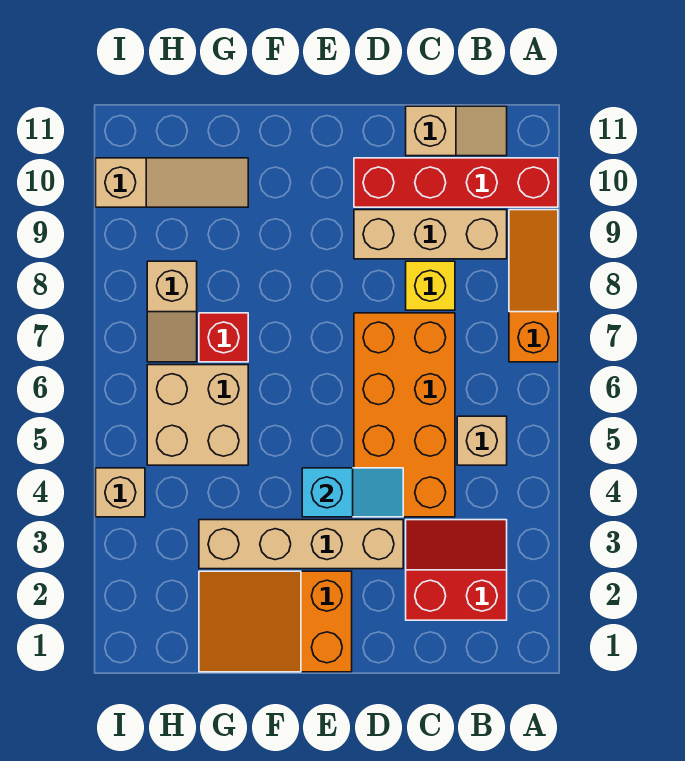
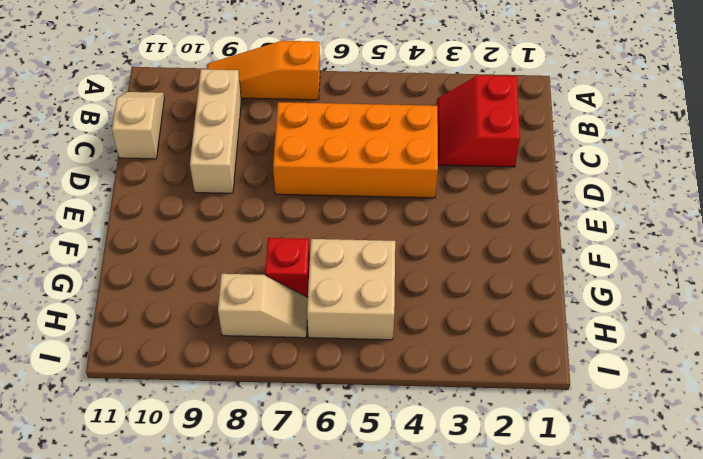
none -> red 1x4 brick [354,158,558,207]
none -> tan 1x1 brick [457,416,507,465]
none -> yellow 1x1 brick [406,261,455,310]

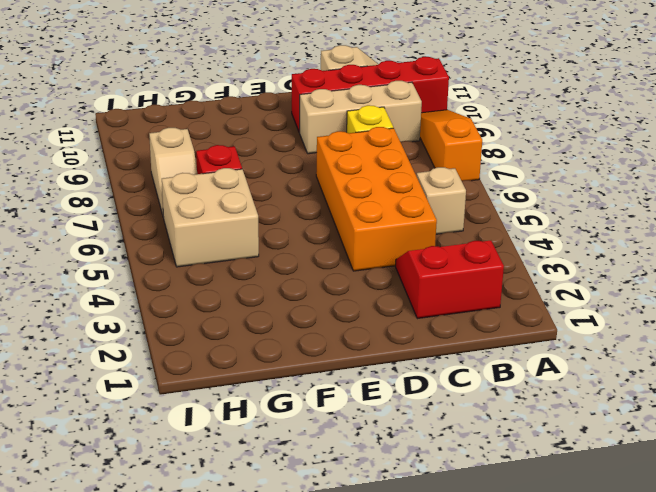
none -> tan 1x4 brick [199,520,403,569]
none -> orange 2x3 slope [199,571,352,672]
none -> tan 1x3 slope [96,158,248,207]

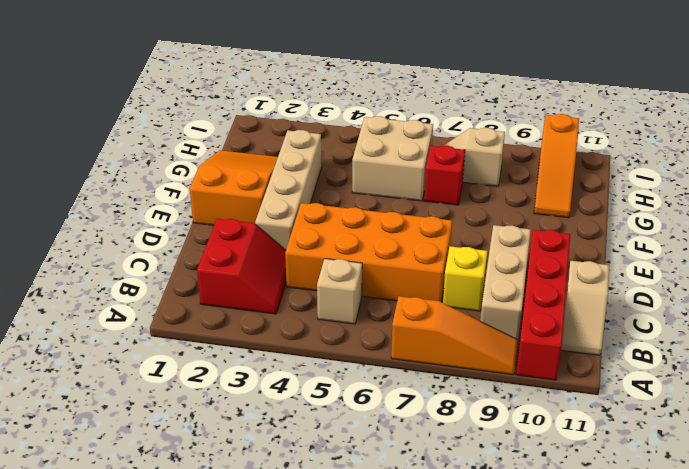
orange 1x3 slope [534,114,579,218] -> tan 1x3 slope [96,158,248,207]
none -> tan 1x1 brick [96,468,145,517]
none -> cyan 1x2 slope [302,468,403,517]

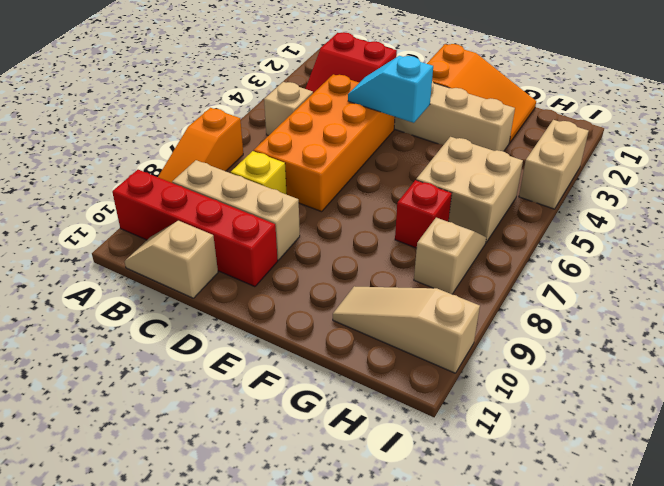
tan 1x2 brick [519,120,589,209] -> tan 1x1 brick [96,468,145,517]

